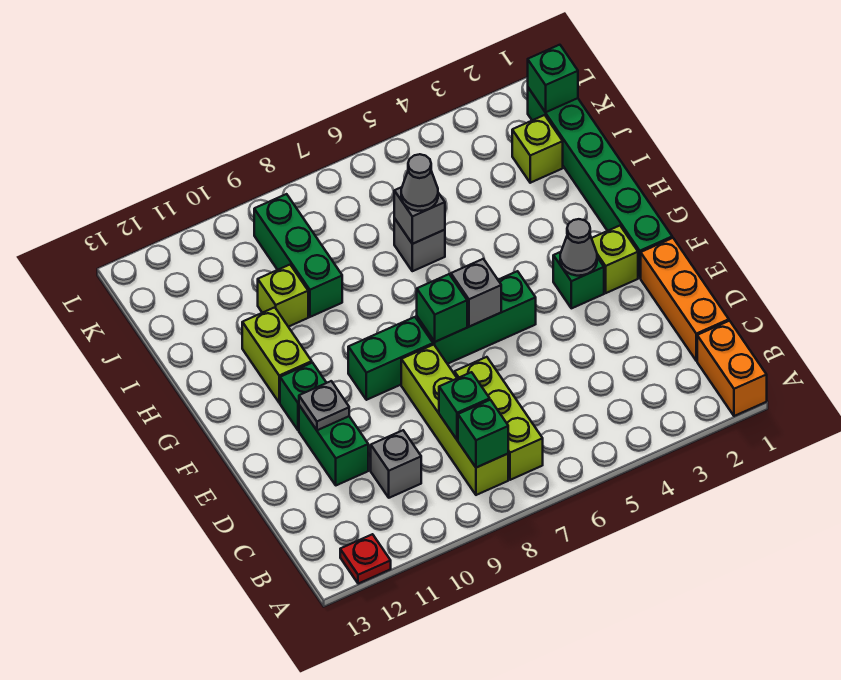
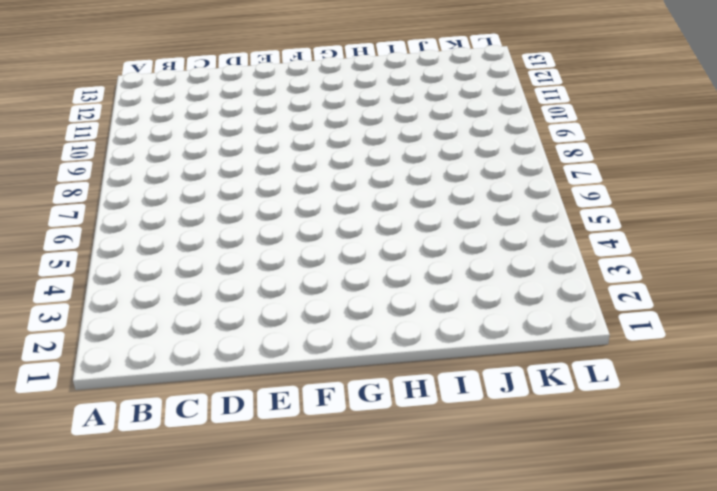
none -> orange 1x2 brick [697,321,767,416]
none -> red 1x1 plate [340,534,391,584]
none -> lime 1x3 brick [454,357,543,480]

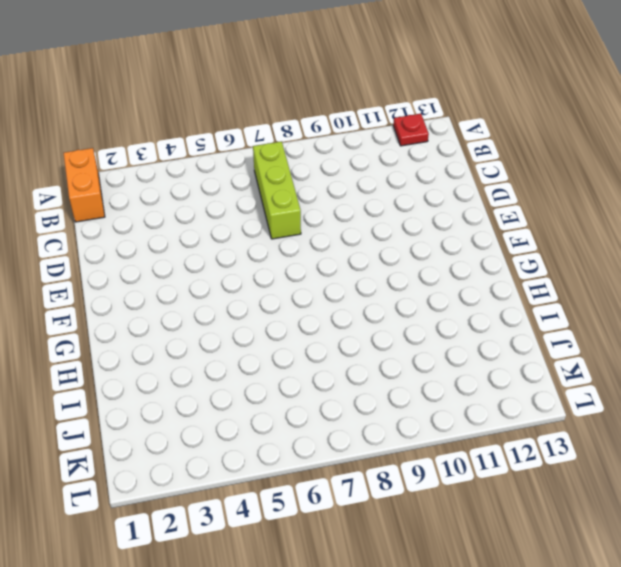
none -> lime 1x4 brick [401,345,508,495]
none -> orange 1x3 brick [641,238,729,361]
none -> grey 1x1 brick [371,430,421,498]

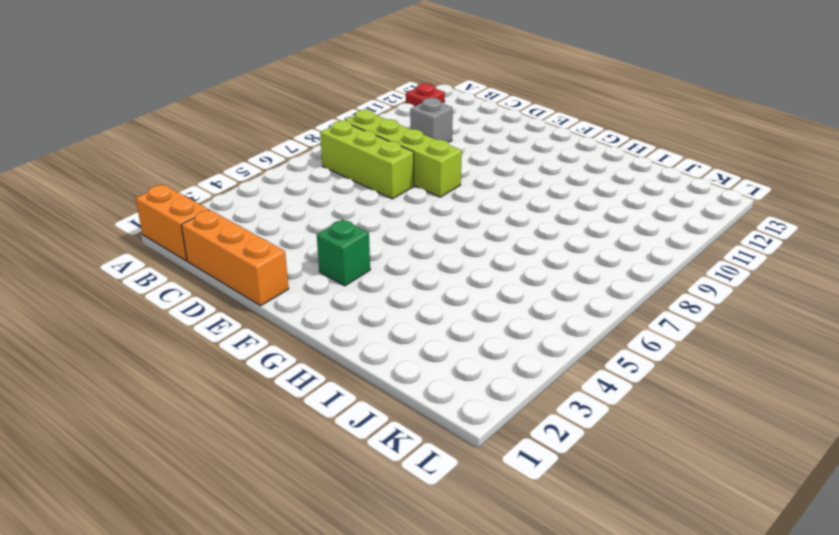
none -> green 1x2 brick [299,405,368,485]
none -> green 1x6 brick [528,88,672,278]
none -> lime 1x1 brick [592,226,638,293]

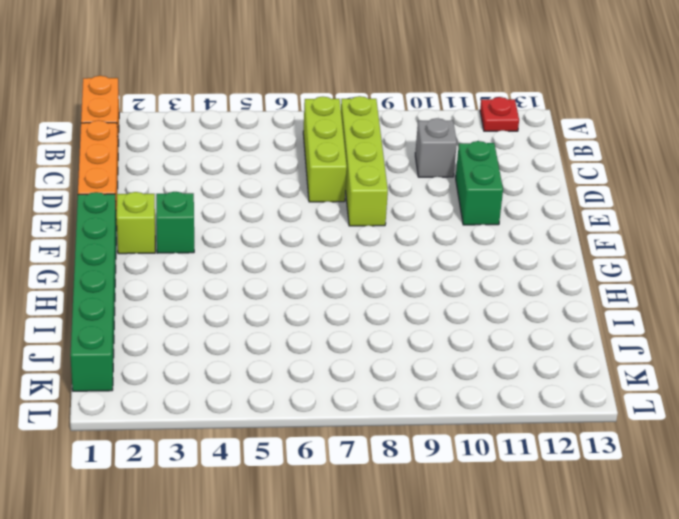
none -> green 1x3 brick [417,271,536,364]
none -> green 1x2 brick [348,317,433,400]
none -> green 1x1 brick [280,363,326,430]

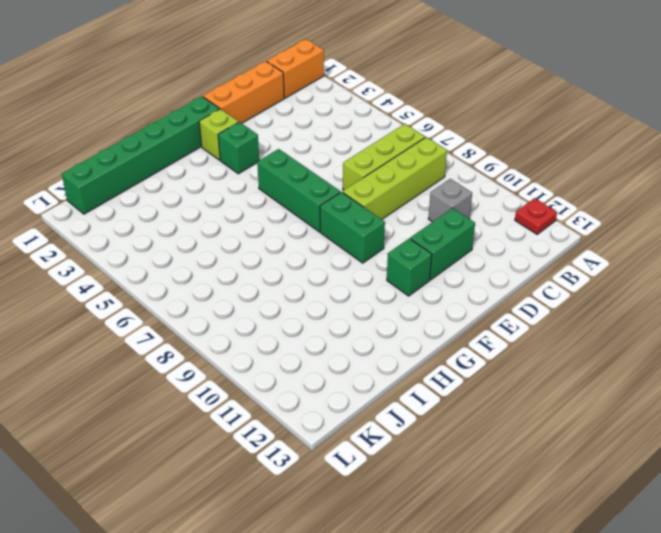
none -> lime 1x2 brick [242,307,312,403]
none -> grey 1x1 brick [394,218,445,271]
none -> green 1x3 brick [254,194,342,317]

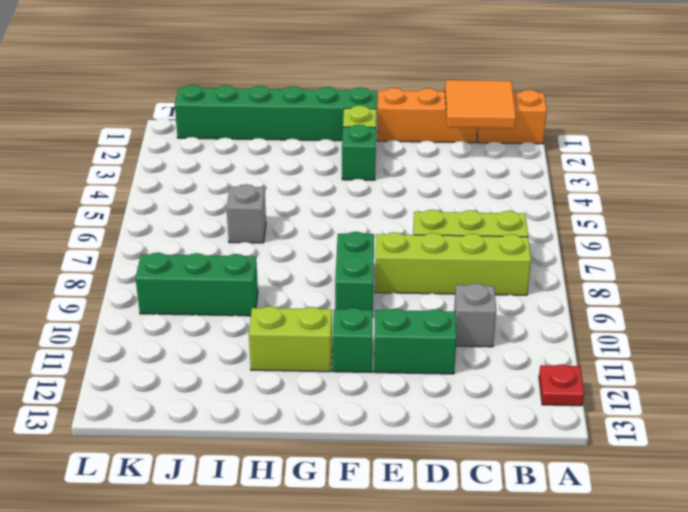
orange 2x2 tile [445,80,516,128] -> none
none -> green 1x3 brick [417,271,536,364]
none -> lime 1x1 brick [258,265,308,327]
none -> lime 1x1 brick [512,115,563,183]

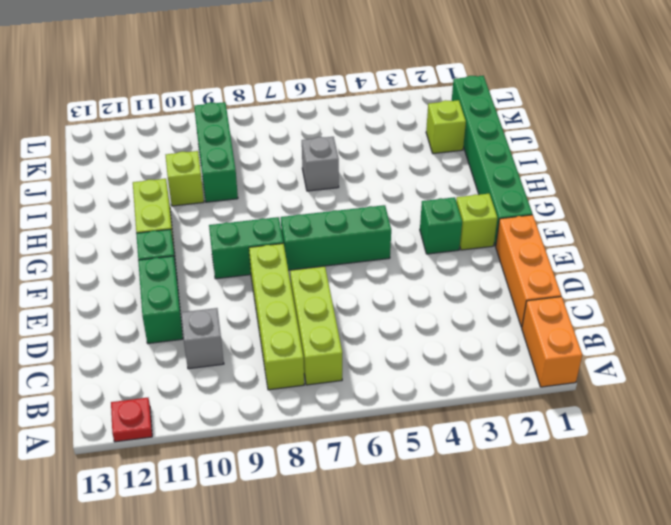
none -> green 1x1 brick [458,400,508,468]
none -> green 1x1 brick [439,372,490,440]
none -> grey 1x1 plate [299,381,349,430]

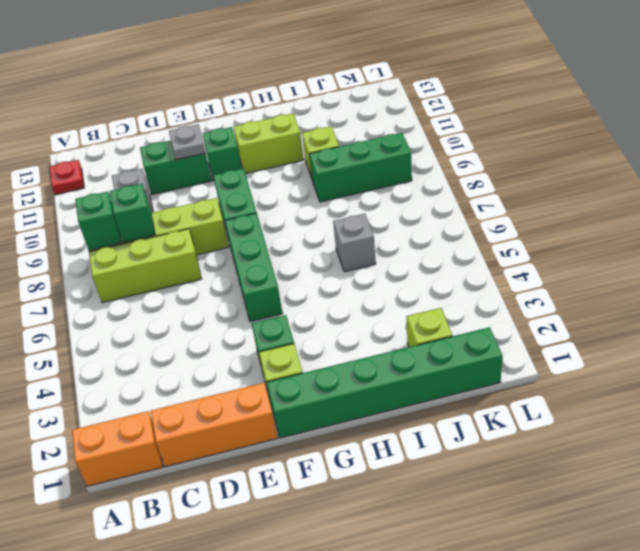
none -> grey 1x1 cone [560,219,597,276]
none -> grey 1x1 brick [451,259,501,327]
none -> green 1x1 brick [417,274,467,342]

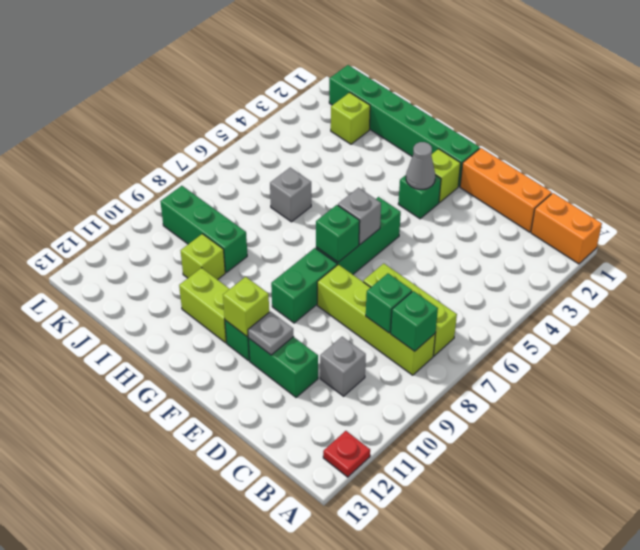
lime 1x1 brick [223,277,269,337] -> none
none -> grey 1x1 brick [394,187,445,244]
none -> green 1x1 brick [528,45,578,112]
none -> grey 1x1 cone [401,154,438,211]

